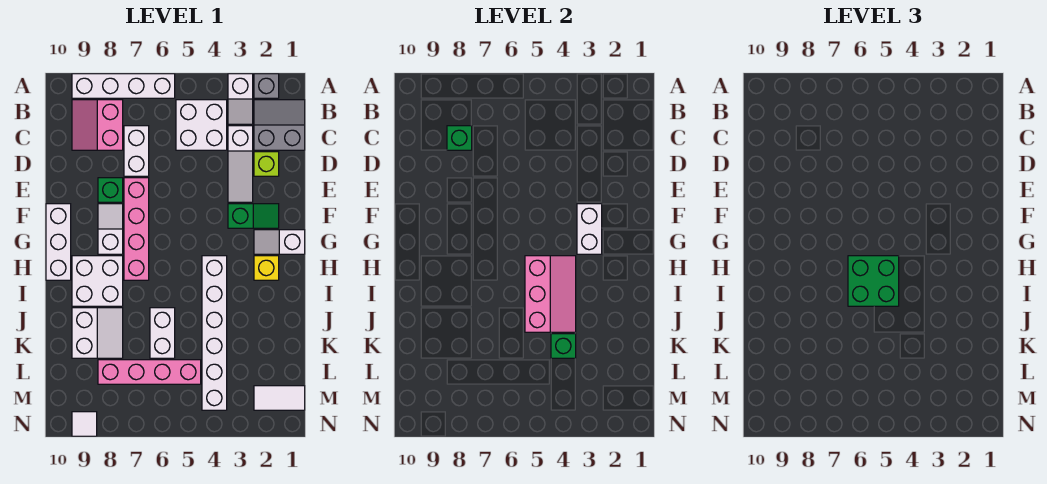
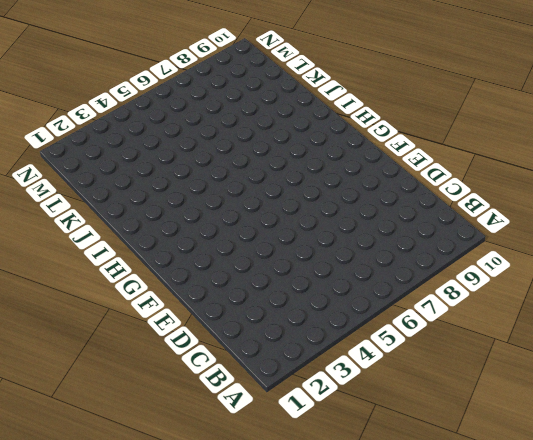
none -> grey 1x1 brick [254,74,279,98]
none -> white 1x2 slope [228,74,253,124]
none -> white 1x4 brick [72,74,175,98]

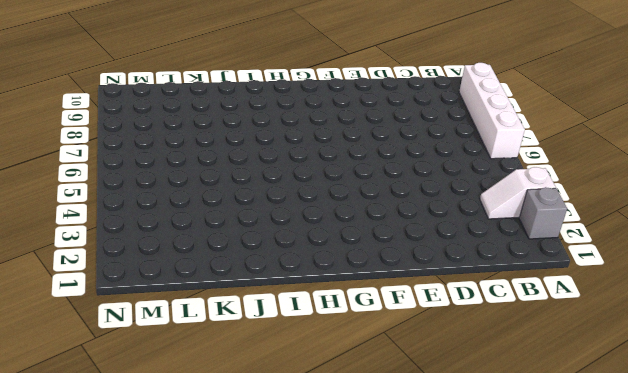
none -> grey 2x2 slope [254,100,305,150]
none -> white 2x2 brick [176,100,227,150]
none -> pink 2x2 slope [72,100,123,150]

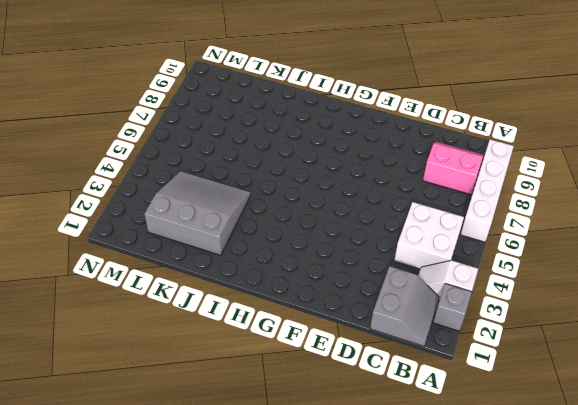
grey 3x3 slope [145,171,251,255] -> white 1x6 brick [202,256,227,410]
none -> white 1x3 slope [228,126,253,202]
none -> white 1x2 brick [124,126,149,176]
none -> lime 1x1 brick [254,152,279,176]

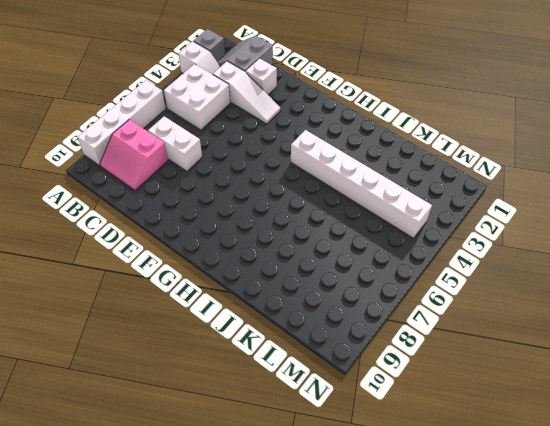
white 1x1 brick [246,58,277,95] -> lime 1x1 brick [254,152,279,176]
none -> pink 1x4 brick [124,178,149,280]
none -> green 1x1 brick [98,178,123,202]
none -> green 1x2 slope [228,204,279,228]

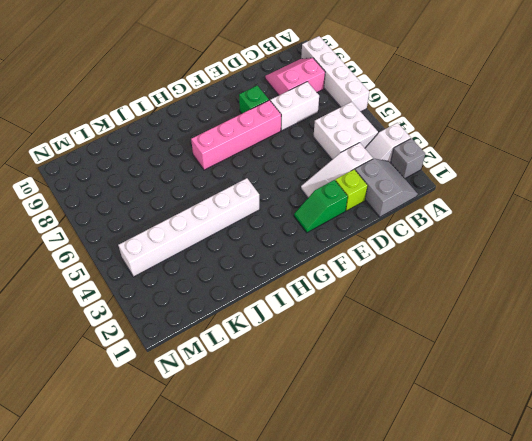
green 1x2 slope [294,180,348,233] -> green 1x2 slope turned to [228,204,279,228]
none -> white 1x2 slope [98,204,123,254]
none -> white 1x3 brick [46,204,71,280]
none -> white 1x2 slope [254,230,305,254]

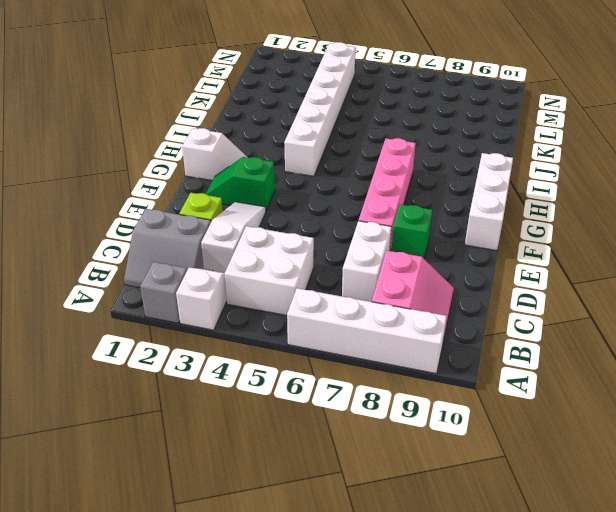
none -> white 1x2 slope [98,204,123,254]
none -> yellow 1x1 brick [254,256,279,280]
none -> white 2x2 brick [72,256,123,306]

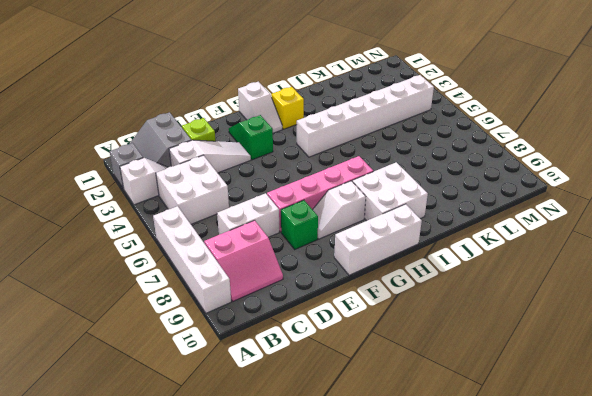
none -> white 1x2 brick [150,308,175,358]
none -> white 2x2 slope [72,308,123,358]
none -> pink 1x4 brick [98,360,201,384]

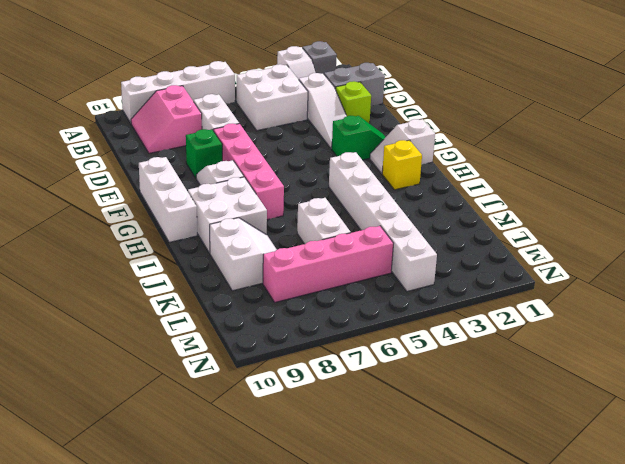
none -> white 1x2 tile [254,386,305,410]
none -> white 1x1 tile [72,412,97,436]
none -> green 1x1 brick [447,126,472,150]

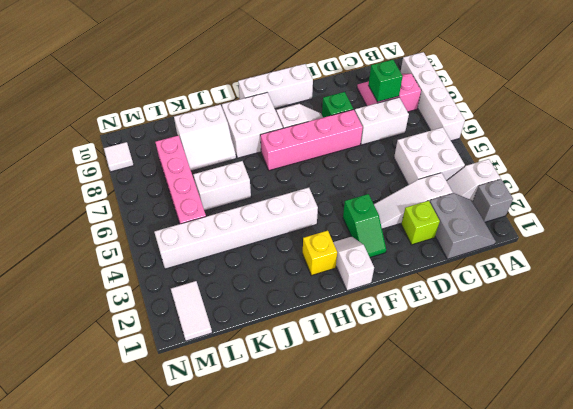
none -> white 1x2 brick [577,204,602,254]
none -> pink 2x3 slope [525,256,576,332]
none -> green 1x1 brick [551,334,576,358]

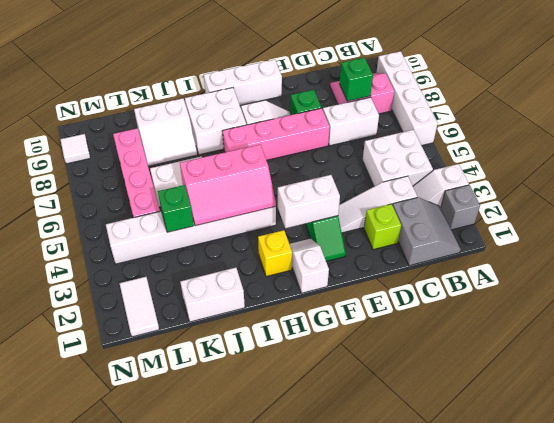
white 1x2 brick [180,268,245,322] -> none
none -> green 2x2 brick [848,256,899,306]

